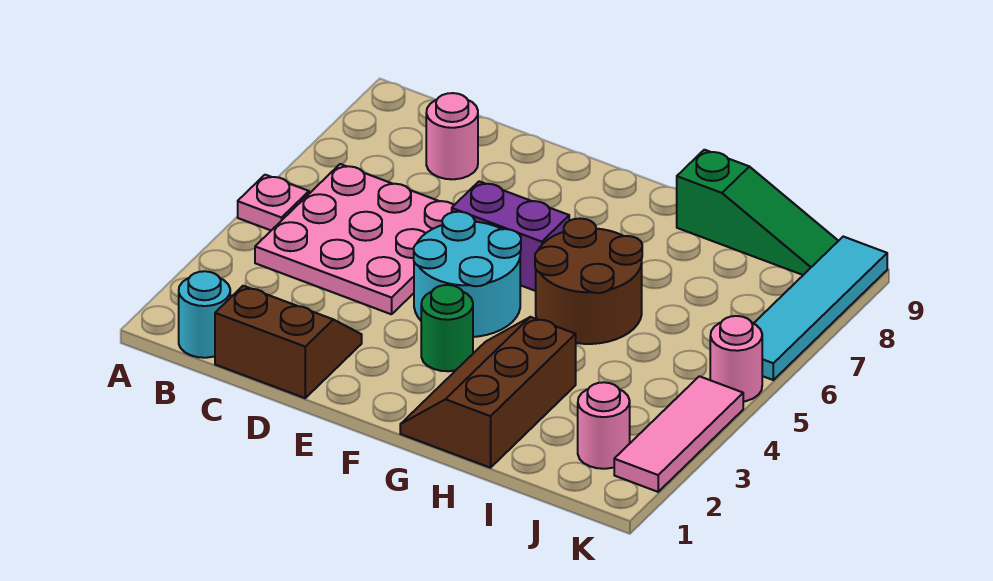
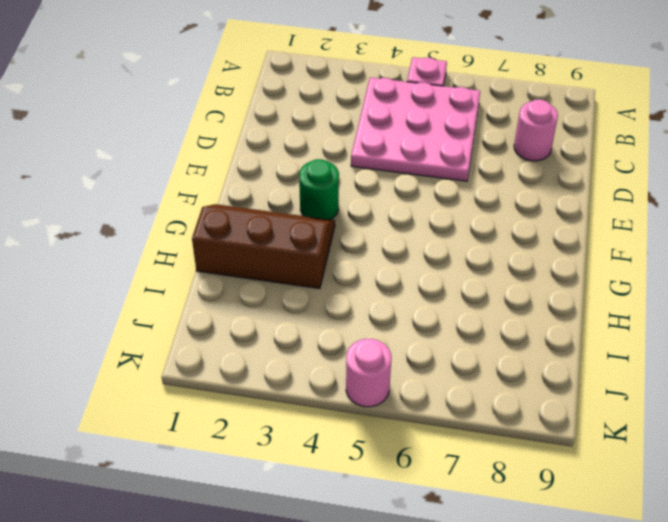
none -> cyan 1x1 round brick [179,271,230,358]
none -> brown 2x2 slope [215,286,362,398]
none -> cyan 2x2 round brick [414,212,521,337]

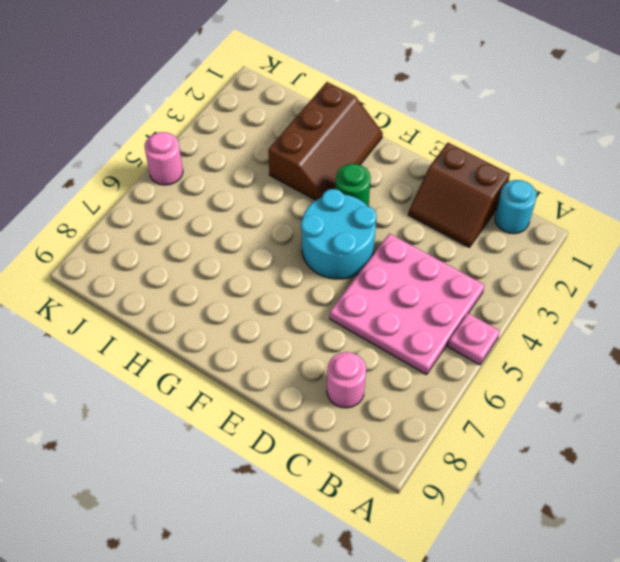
none -> purple 1x2 brick [452,181,569,291]
none -> brown 2x2 round brick [535,218,642,344]
none -> green 1x3 slope [677,150,838,275]

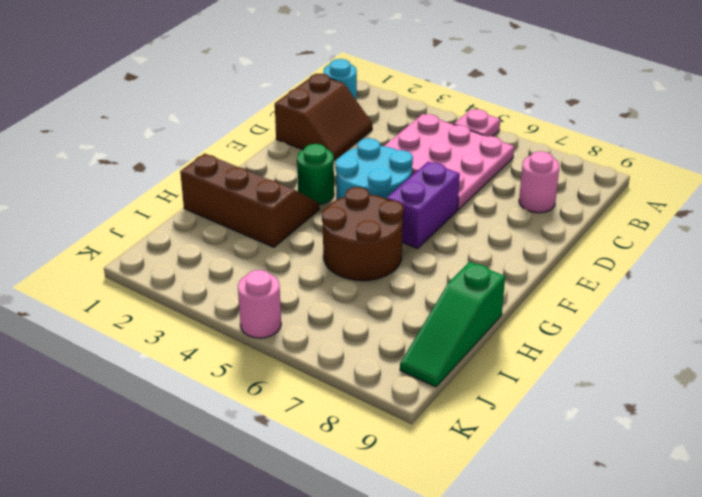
none -> pink 1x1 round brick [578,382,630,469]
none -> pink 1x3 tile [614,376,743,492]
none -> cyan 1x4 tile [754,237,887,380]

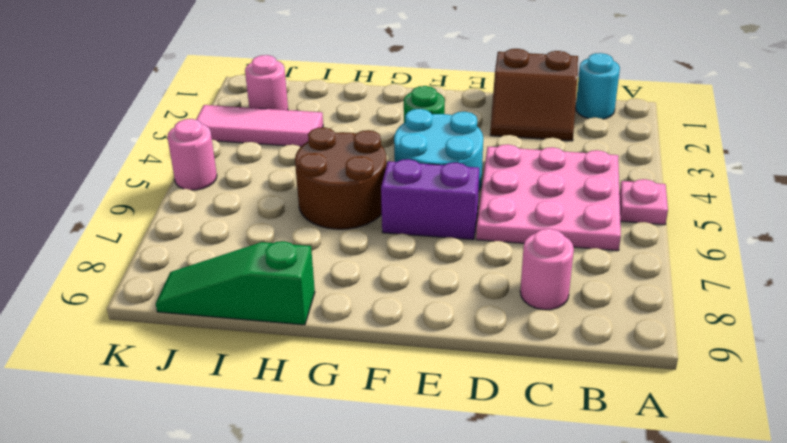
pink 1x3 tile [196,105,323,147] -> pink 1x3 tile turned to [614,376,743,492]
none -> brown 2x3 slope [400,317,576,468]
none -> cyan 1x4 tile [754,237,887,380]

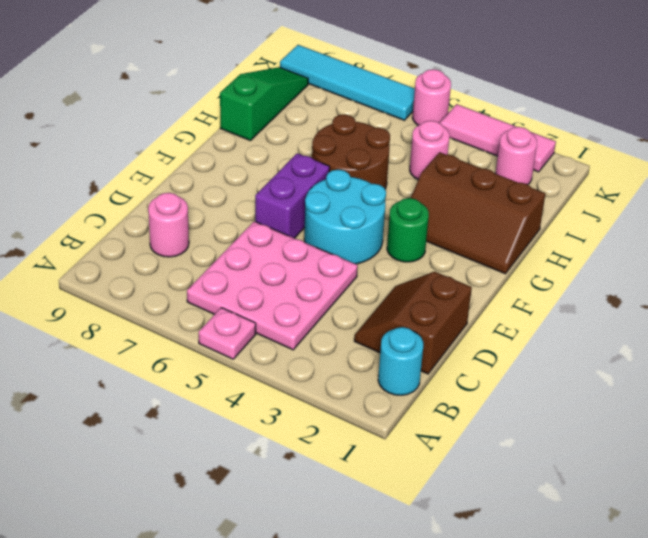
pink 1x1 round brick [410,121,450,180] -> none

